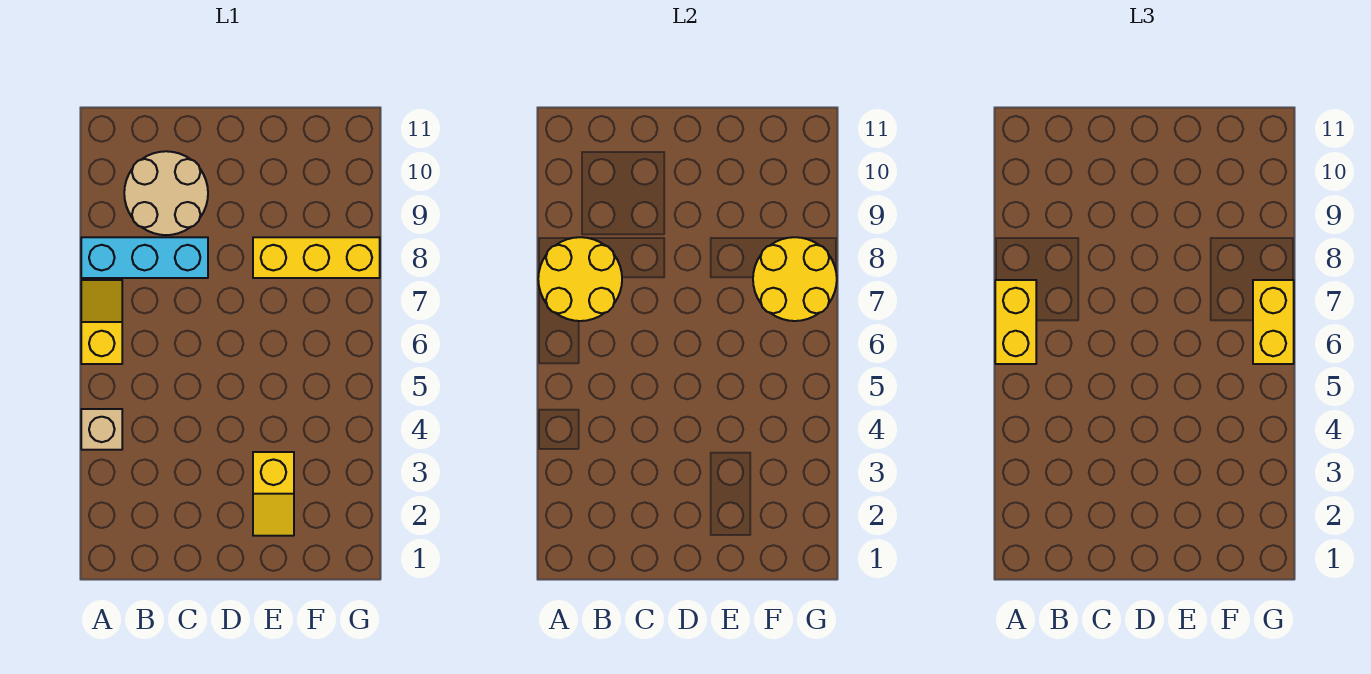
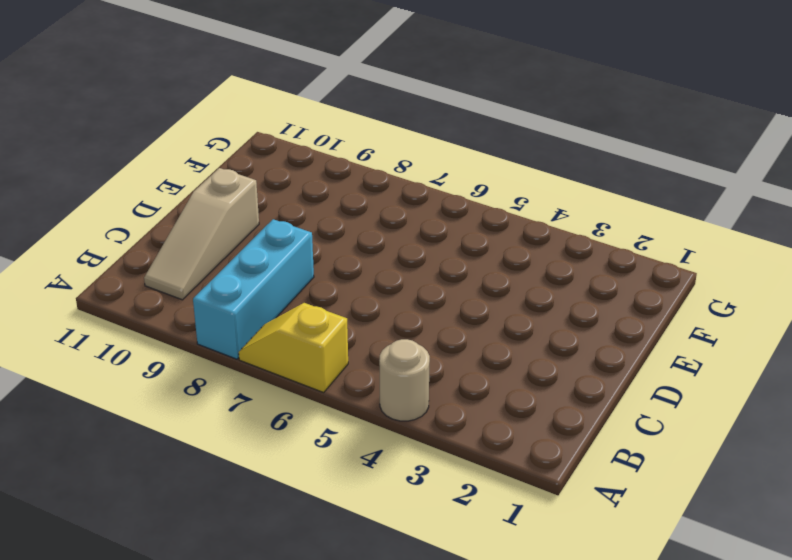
tan 1x1 round brick [379,339,430,421] -> tan 1x1 brick [81,409,122,450]
tan 1x3 slope [144,168,259,300] -> tan 2x2 round brick [124,151,208,235]
none -> yellow 1x2 slope [253,452,294,536]
none -> yellow 1x3 brick [253,237,380,278]

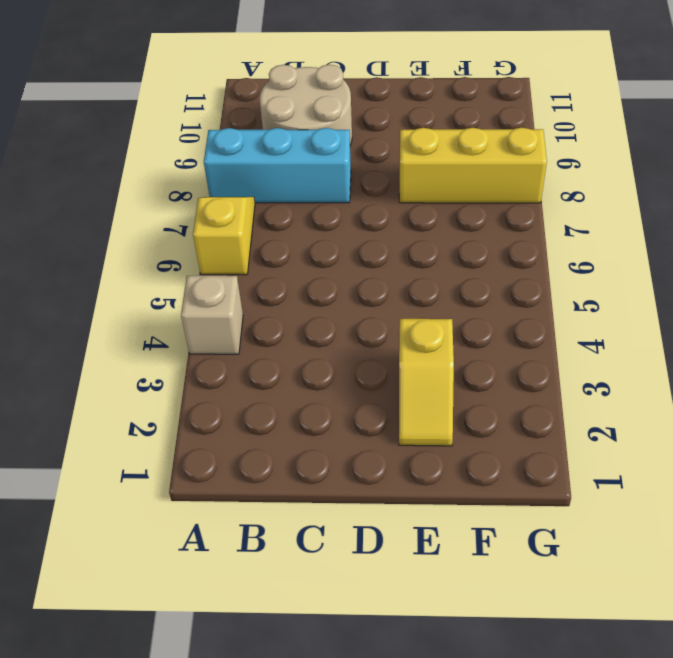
none -> yellow 2x2 round brick [538,237,622,321]
none -> yellow 2x2 round brick [753,237,837,321]

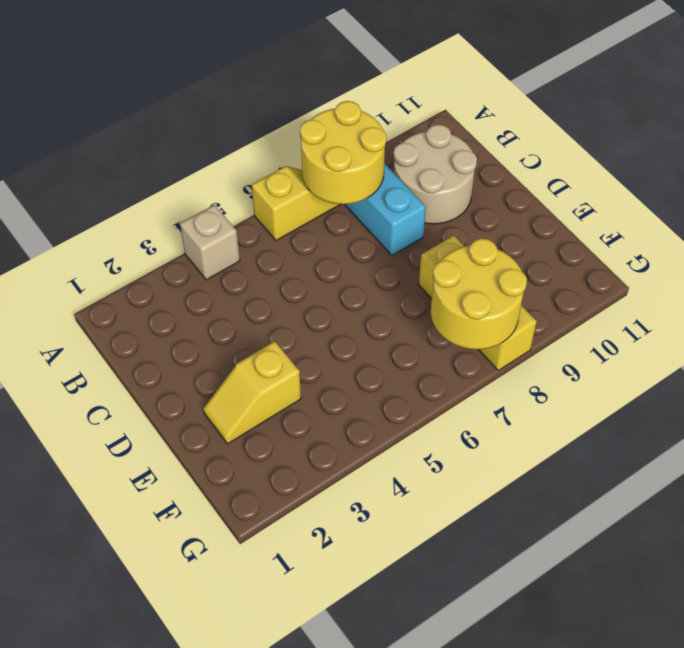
none -> yellow 1x2 brick [995,280,1036,364]
none -> yellow 1x2 brick [1253,280,1294,364]

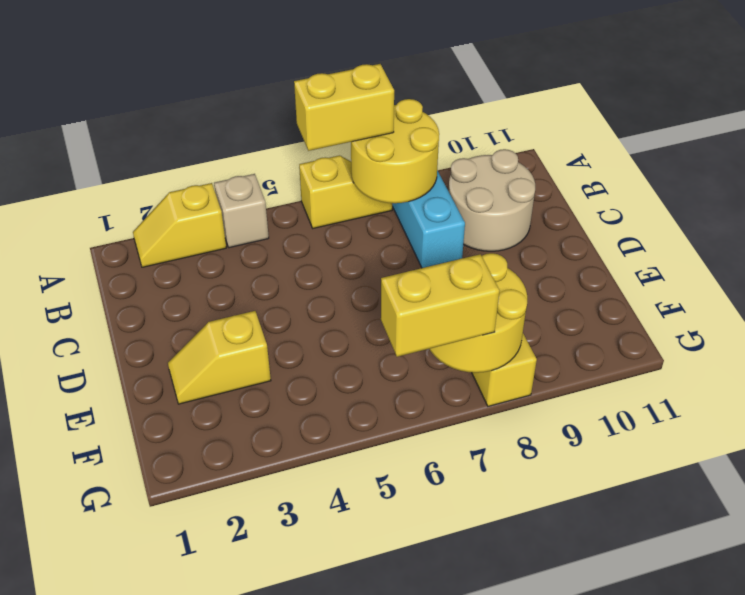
yellow 1x2 slope [133,183,226,267] -> none

